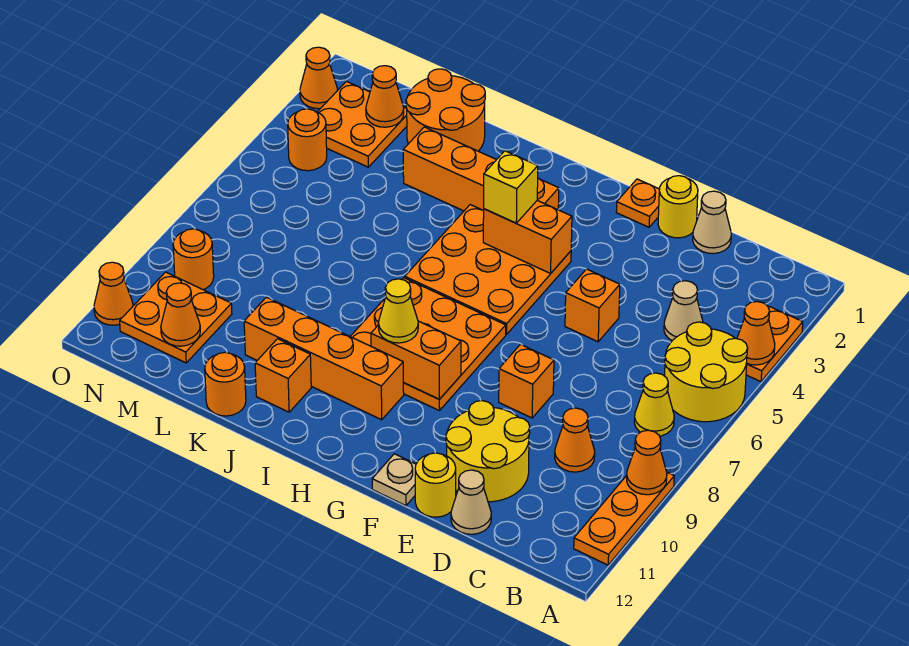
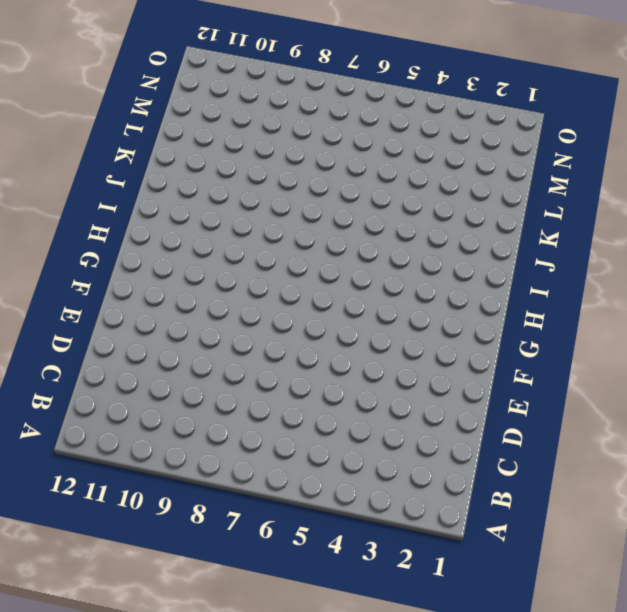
none -> orange 1x2 plate [746,306,803,382]
none -> yellow 2x2 round brick [665,322,748,422]
none -> orange 1x3 plate [574,472,674,565]
none -> yellow 1x1 cone [634,373,674,436]

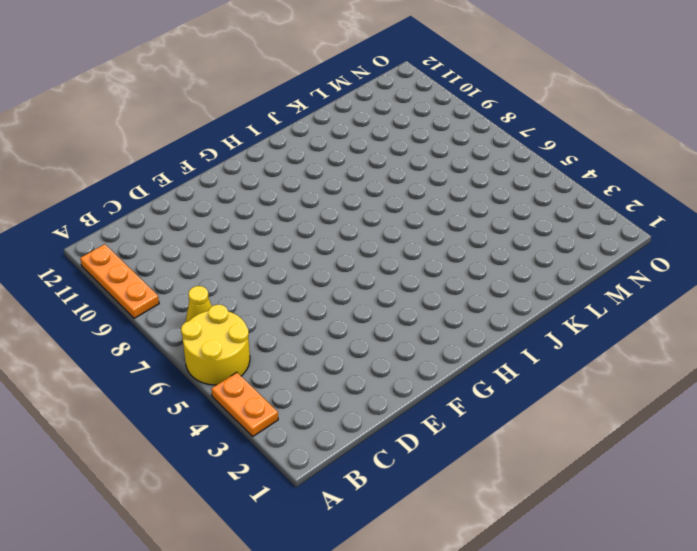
none -> tan 1x1 cone [664,281,703,341]
none -> orange 1x1 cone [555,408,595,472]
none -> tan 1x1 cone [693,191,731,254]
none -> yellow 2x2 round brick [446,401,530,502]

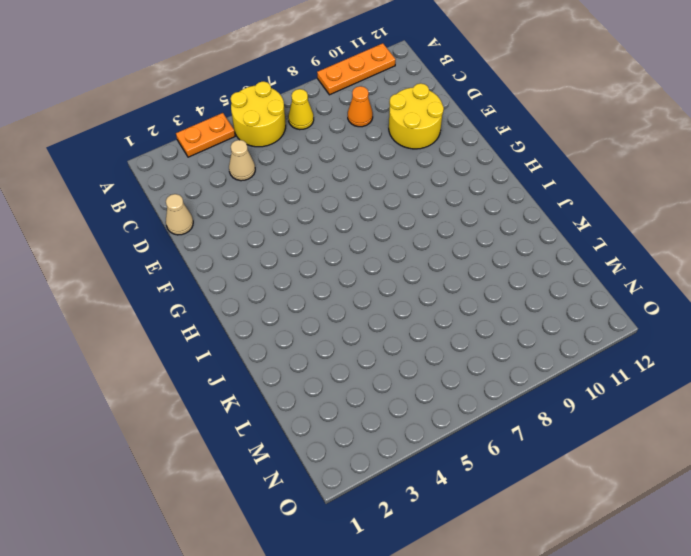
none -> tan 1x1 cone [451,470,491,534]
none -> yellow 1x1 round brick [658,176,698,238]
none -> orange 1x1 brick [565,269,620,342]
none -> orange 1x1 brick [499,345,554,418]

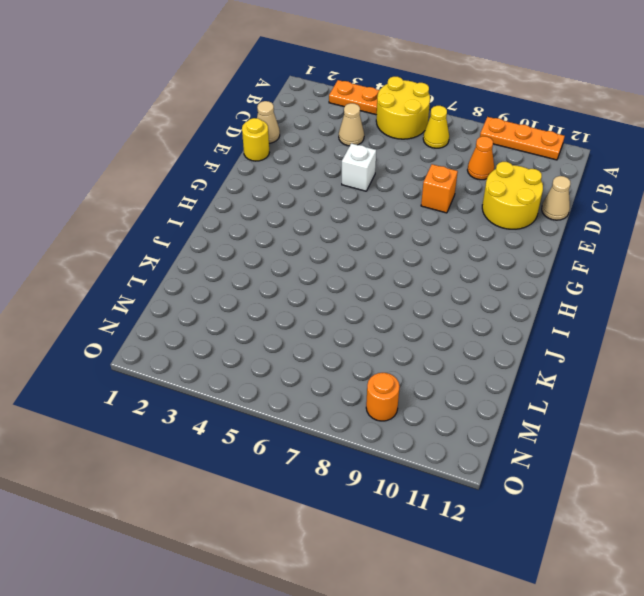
white 1x1 brick [342,143,376,191] -> orange 1x1 brick [565,269,620,342]
none -> yellow 1x1 round brick [415,453,456,517]
none -> orange 1x1 plate [616,179,660,227]
none -> tan 1x1 plate [372,454,416,506]
none -> orange 3x3 plate [405,205,571,334]

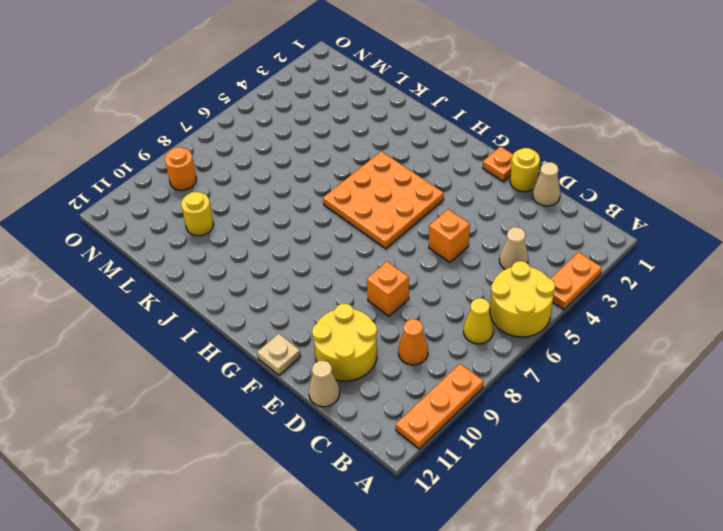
yellow 1x1 round brick [181,192,214,236] -> yellow 1x1 round brick moved to [415,453,456,517]
none -> orange 3x3 plate [350,278,506,411]
none -> orange 1x4 brick [403,127,559,211]
none -> orange 1x4 brick [244,297,404,420]
none -> orange 1x1 brick [255,339,311,412]

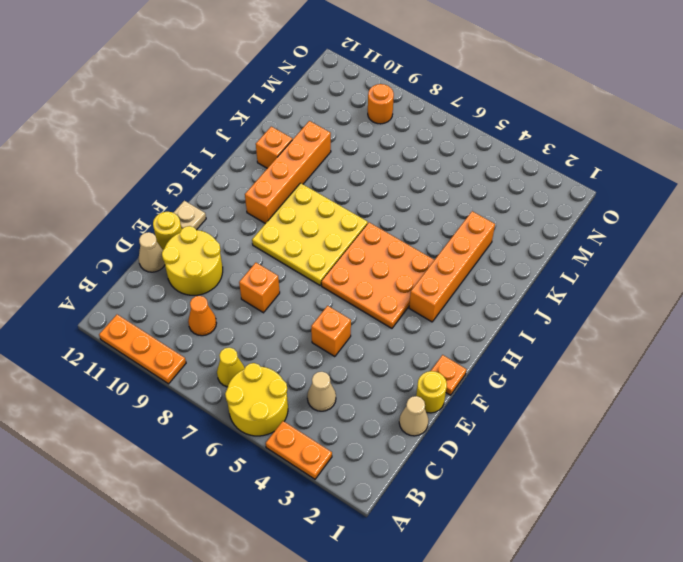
yellow 3x3 plate [252,183,368,285] -> orange 3x3 plate [350,278,506,411]
none -> orange 2x2 round brick [406,69,485,151]
none -> orange 1x1 round brick [205,352,246,416]
none -> orange 2x2 plate [318,81,407,167]
none -> orange 2x2 plate [120,272,232,363]

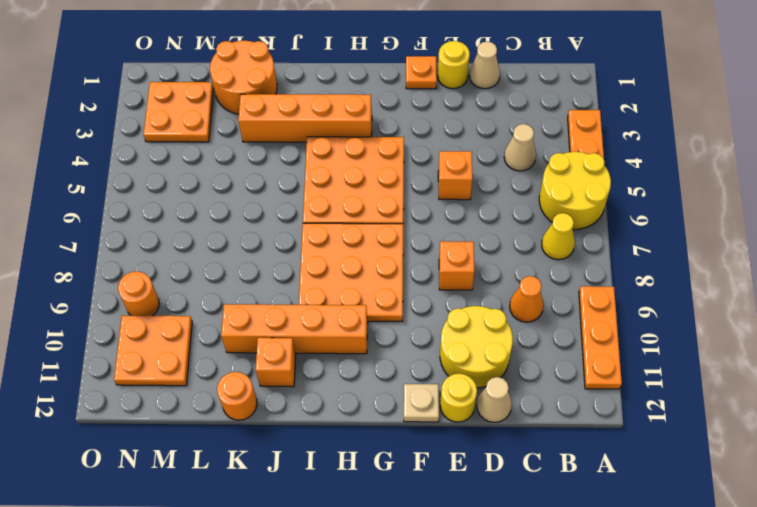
none -> orange 1x1 round brick [288,109,327,171]
none -> orange 1x1 cone [300,47,338,109]
none -> orange 1x1 cone [94,262,133,325]
none -> orange 1x1 cone [737,302,775,365]

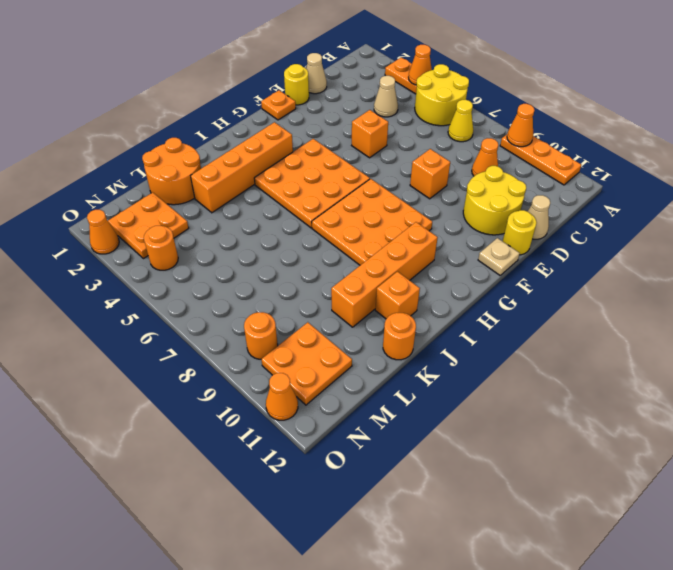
none -> orange 1x2 brick [483,201,572,273]
none -> orange 1x2 brick [371,321,461,399]
none -> orange 1x1 cone [366,66,404,127]
none -> orange 1x1 cone [161,283,200,346]

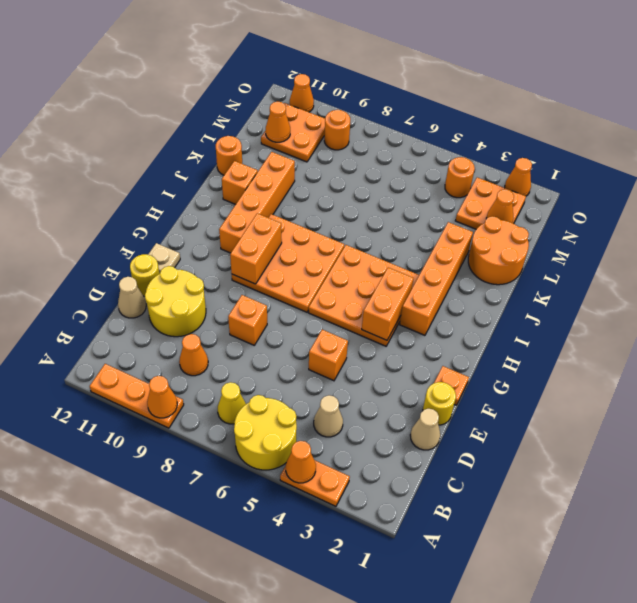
none -> yellow 1x1 brick [484,151,538,223]
none -> yellow 1x1 cone [379,279,418,343]

